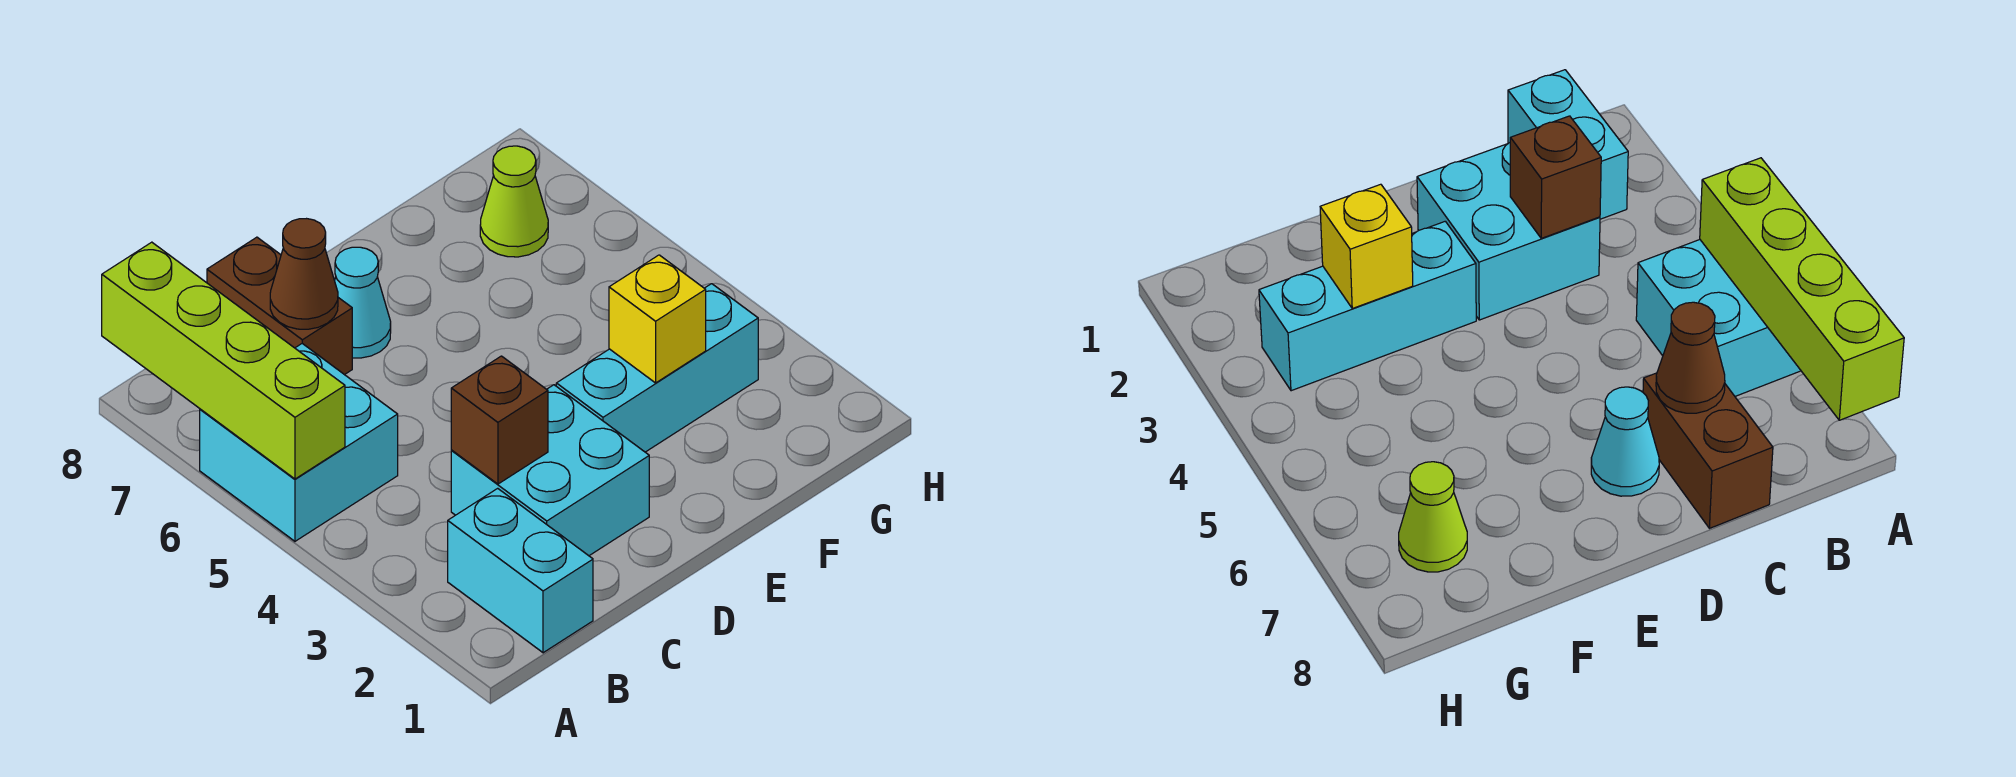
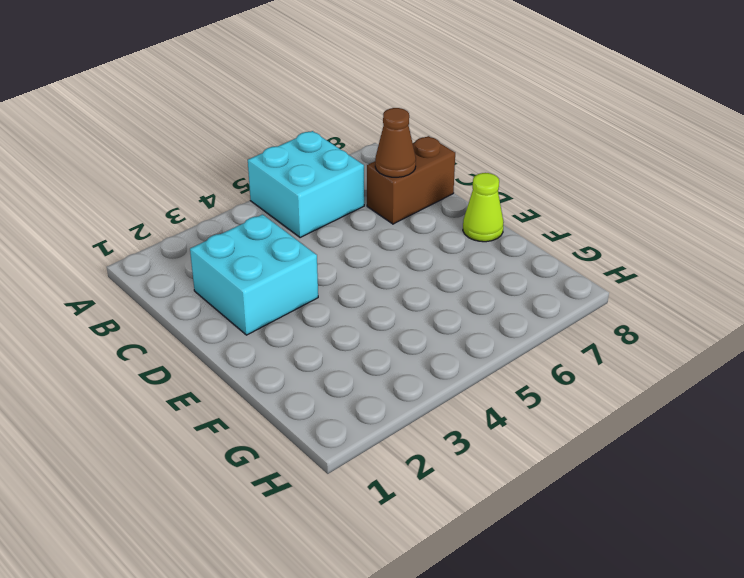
lime 1x1 cone [463,173,504,242] -> lime 1x1 cone moved to [480,146,548,257]
none -> cyan 1x2 brick [448,488,593,653]
none -> cyan 1x1 cone [335,247,391,358]

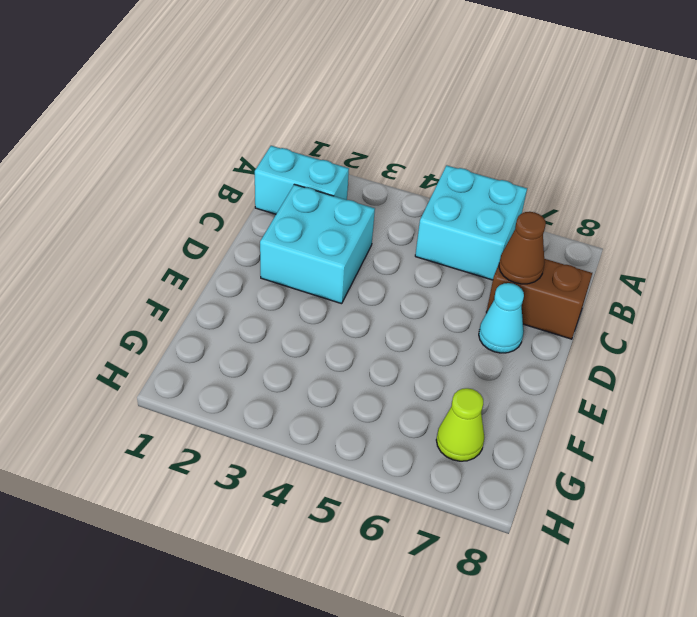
none -> cyan 1x3 brick [556,284,758,452]
none -> lime 1x4 brick [102,242,345,479]

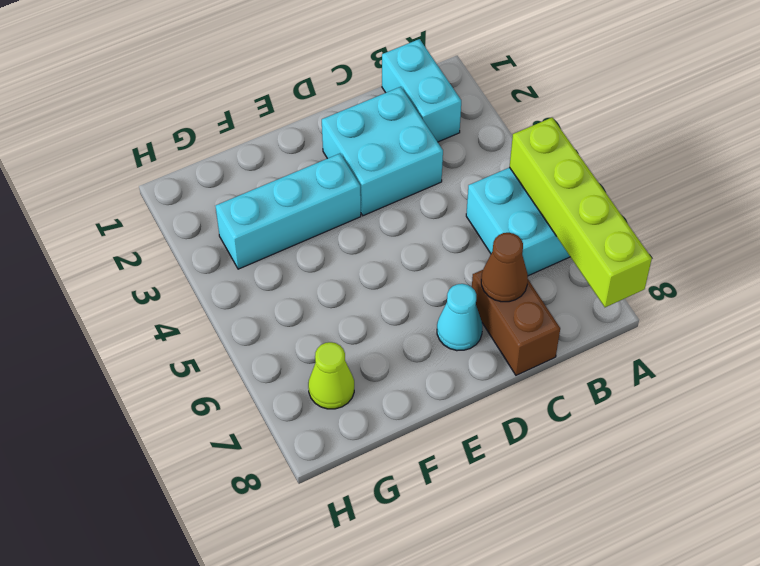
none -> brown 1x1 brick [451,356,548,484]
none -> yellow 1x1 brick [609,255,706,383]

